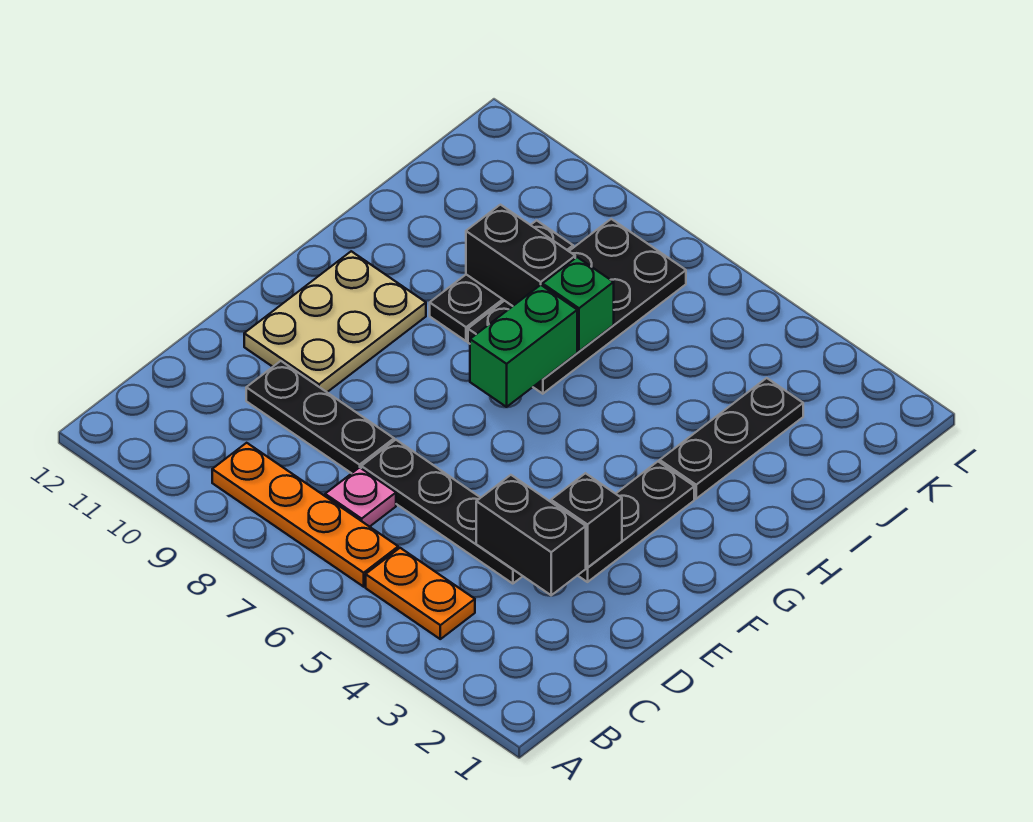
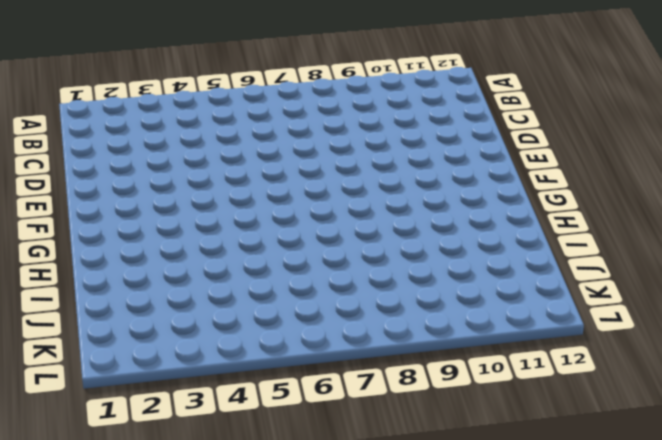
none -> orange 1x2 plate [366,548,475,639]
none -> orange 1x4 plate [212,443,398,587]
none -> pink 1x1 plate [325,467,396,527]

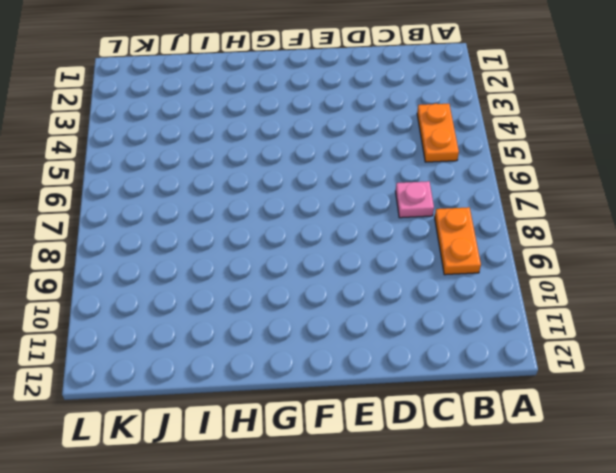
orange 1x2 plate [435,207,481,275] -> orange 1x4 plate [212,443,398,587]
none -> black 1x4 plate [361,440,523,584]
none -> black 1x3 plate [246,361,394,473]
none -> black 1x3 plate [578,462,694,582]

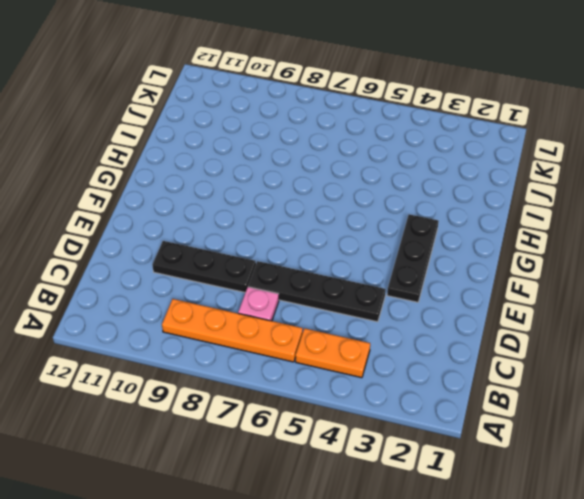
none -> tan 2x3 plate [244,251,426,392]
none -> black 1x3 plate [660,378,803,499]
none -> black 2x4 plate [468,219,686,394]

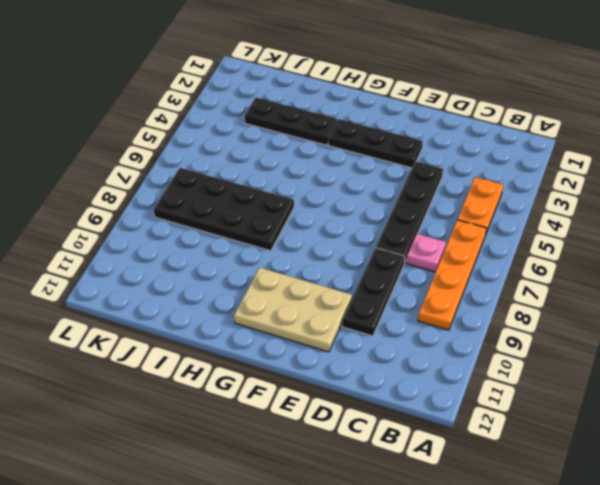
none -> black 1x3 plate [430,220,573,341]
none -> black 1x2 brick [476,475,586,595]
none -> black 1x1 brick [551,473,622,568]

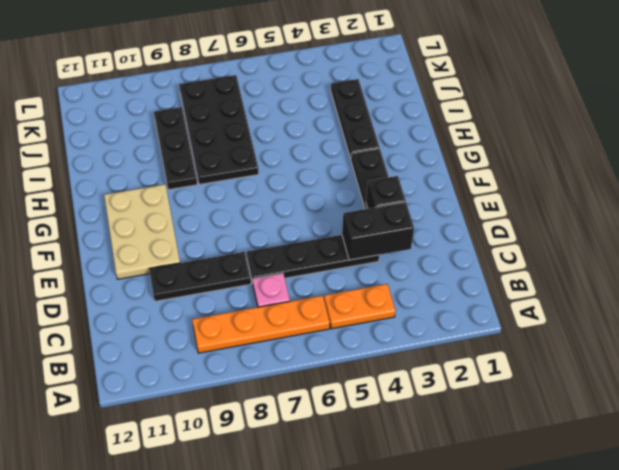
none -> green 1x2 brick [470,285,577,407]
none -> green 1x1 brick [543,257,614,351]
none -> black 1x2 brick [466,205,575,306]

